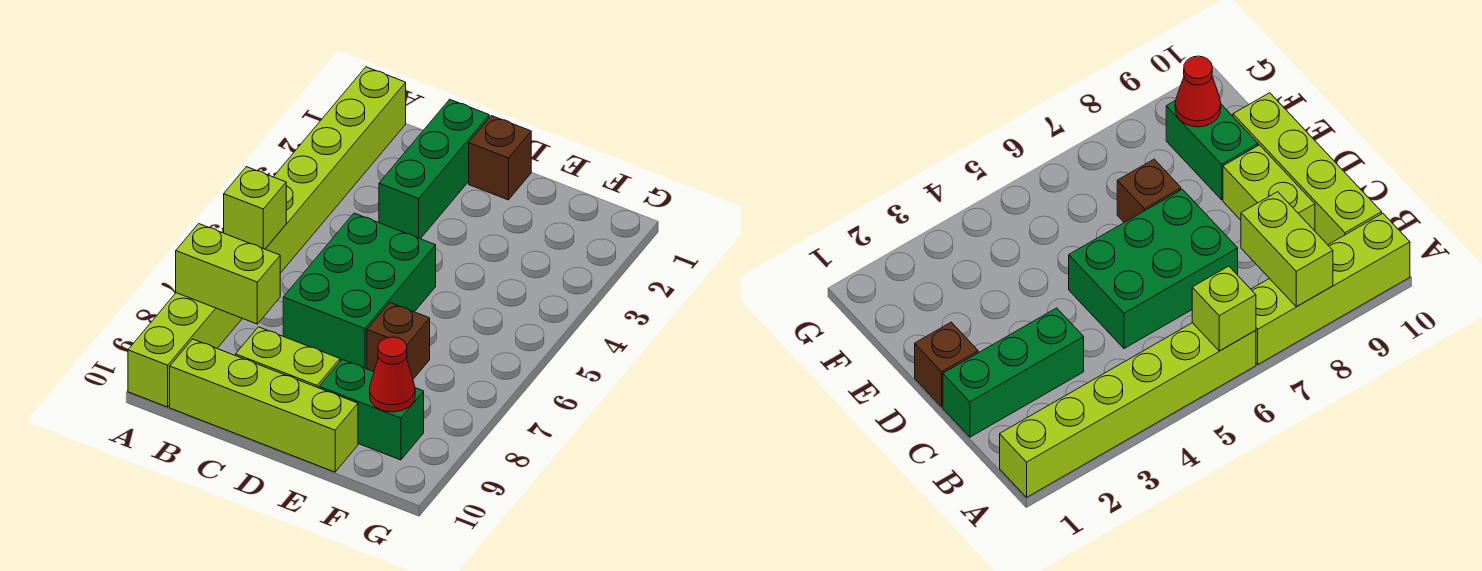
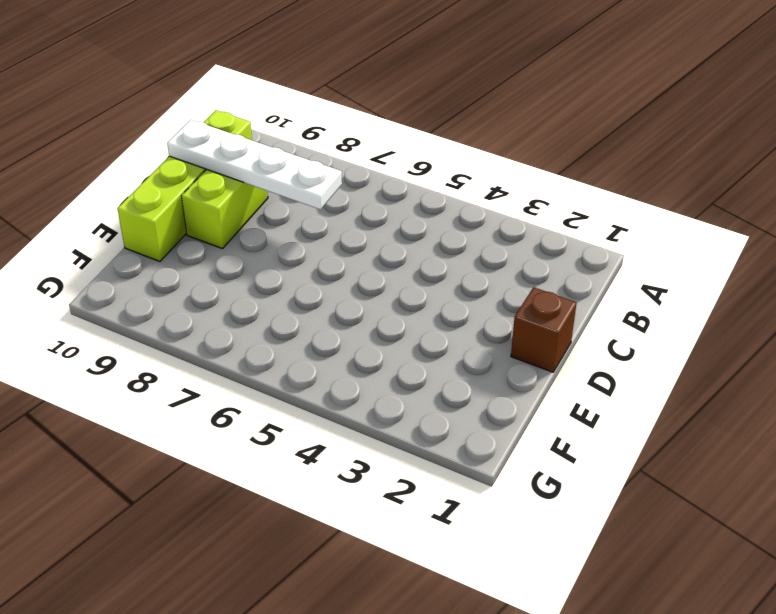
white 1x4 plate [167,120,342,209] -> none
none -> lime 1x6 brick [266,67,406,273]
none -> lime 1x4 brick [128,293,242,407]
none -> green 1x3 brick [379,99,489,239]

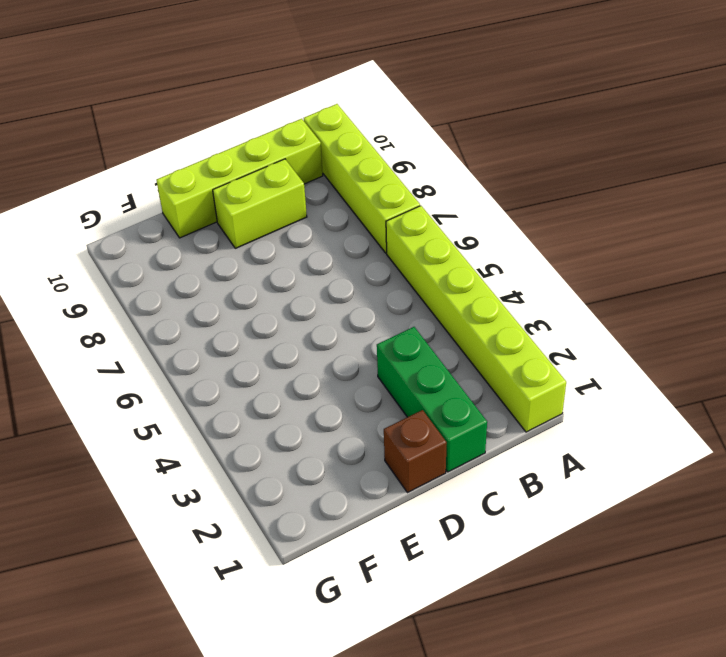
none -> green 2x3 brick [283,213,436,369]
none -> brown 1x1 brick [367,303,430,379]
none -> green 1x2 brick [319,360,424,460]

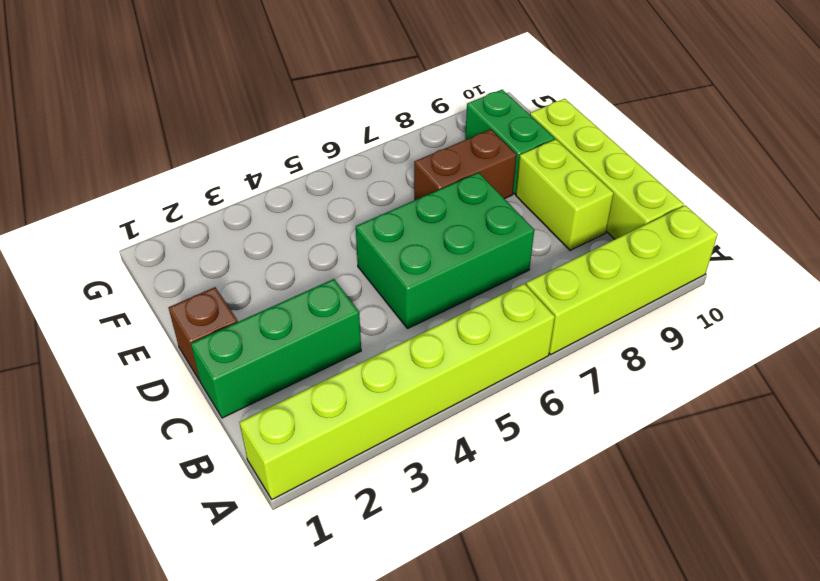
brown 1x2 brick [414,129,517,200] -> brown 1x1 brick [367,303,430,379]
none -> lime 1x1 brick [224,167,286,249]
none -> lime 1x2 brick [176,224,280,324]
none -> red 1x1 cone [370,337,415,412]

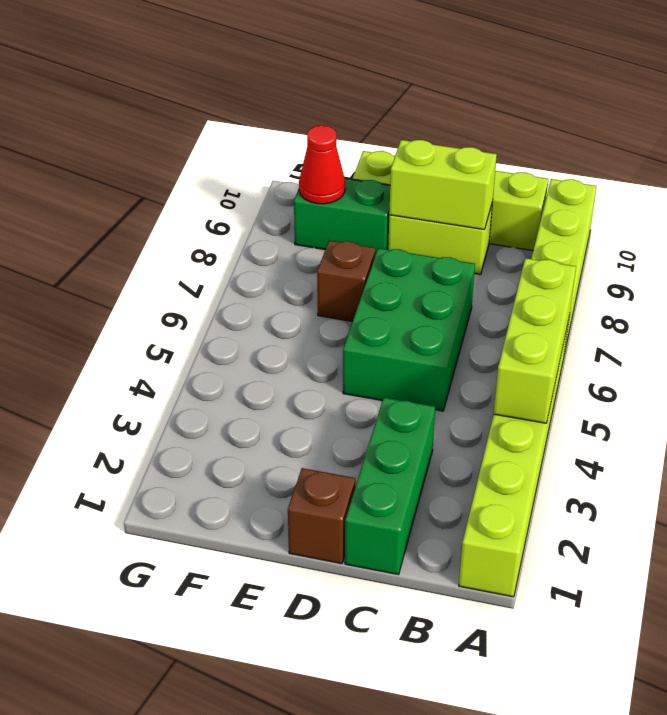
lime 1x3 brick [494,258,576,423] -> lime 1x1 brick [224,167,286,249]
lime 1x2 brick [389,140,497,230] -> lime 1x2 brick moved to [176,224,280,324]

